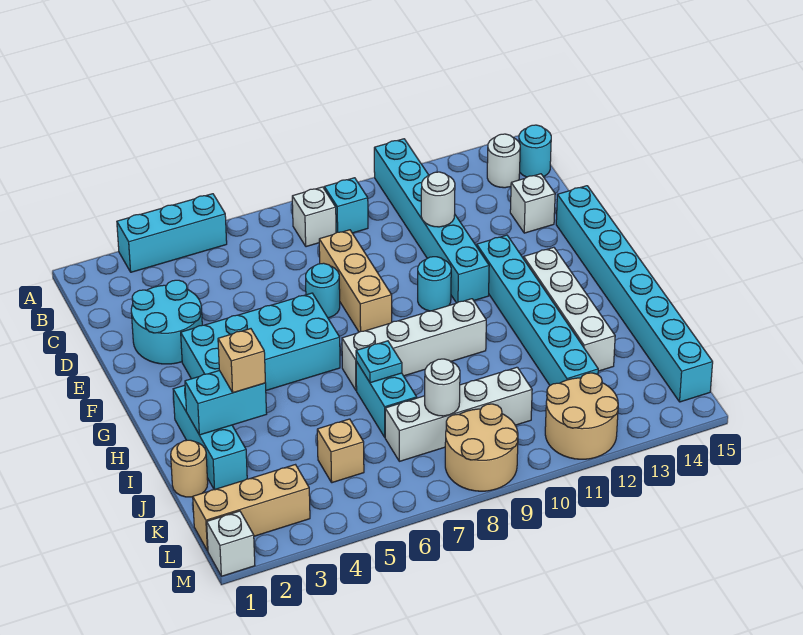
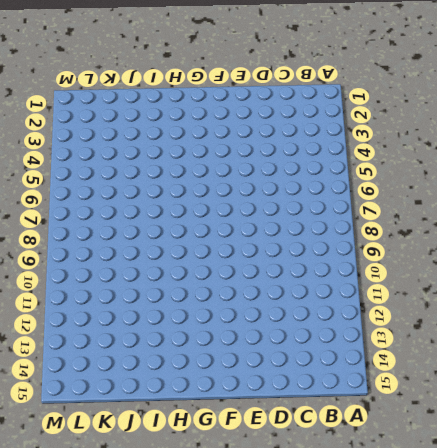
none -> cyan 1x3 brick [117,194,227,272]
none -> cyan 1x6 brick [374,139,489,303]
none -> white 1x1 brick [292,187,336,247]
none -> cyan 1x1 brick [324,178,368,233]

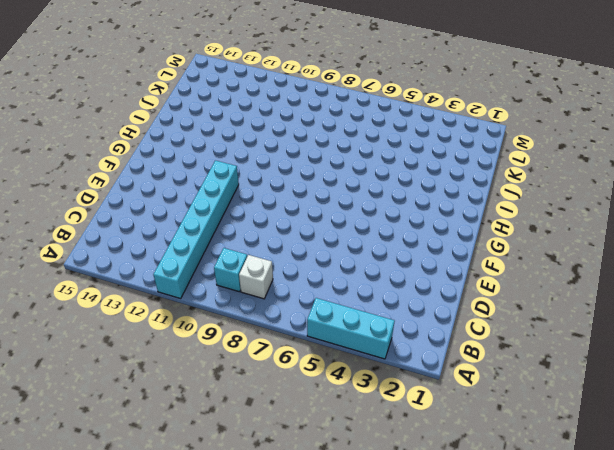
none -> white 1x1 round brick [487,134,520,188]
none -> cyan 1x1 round brick [519,125,551,177]
none -> cyan 2x2 round brick [131,280,202,364]
none -> tan 1x3 brick [319,230,392,332]

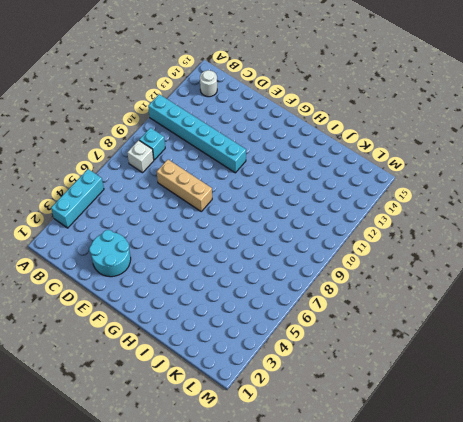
none -> cyan 1x1 round brick [519,125,551,177]
none -> white 1x1 brick [510,174,555,233]
none -> cyan 1x1 round brick [306,263,340,318]
none -> cyan 1x8 brick [556,186,713,402]

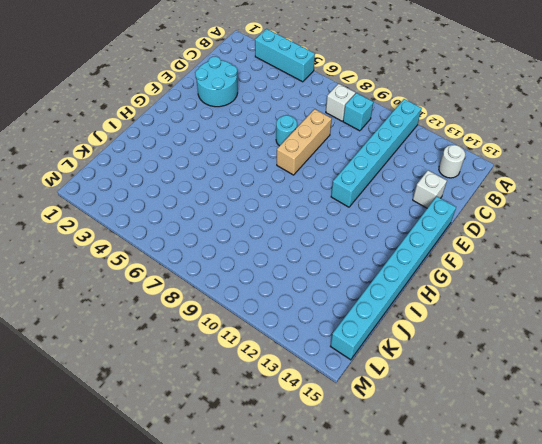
none -> cyan 1x1 round brick [519,125,551,177]
none -> cyan 2x4 brick [181,293,340,390]
none -> cyan 1x1 round brick [418,257,451,311]
none -> cyan 1x6 brick [477,235,598,385]

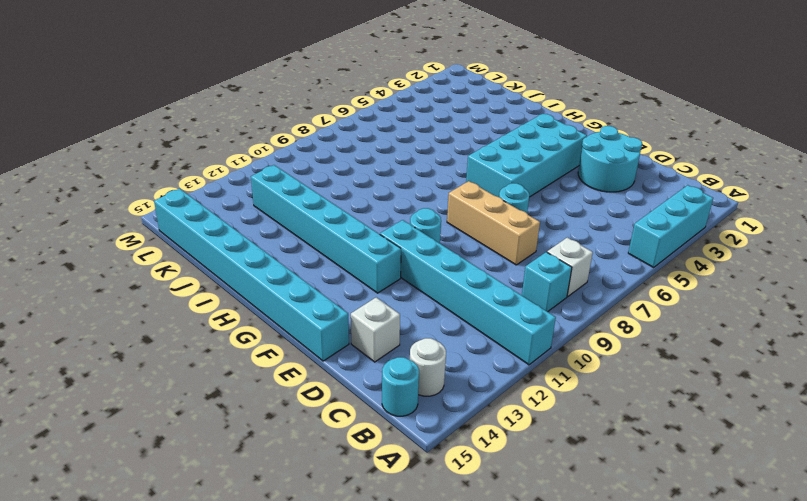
none -> white 1x4 brick [524,247,615,371]
none -> cyan 1x3 brick [173,385,247,490]
none -> white 1x4 brick [342,299,486,390]
none -> cyan 1x2 brick [356,362,417,437]

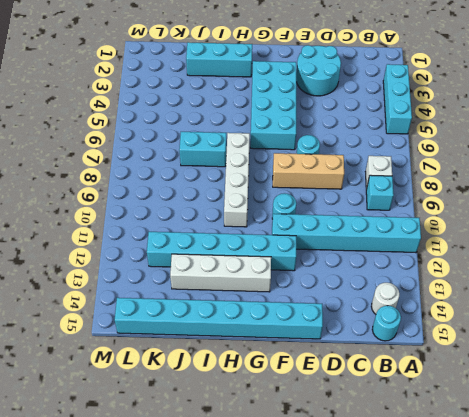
none -> white 1x1 brick [510,174,555,233]
none -> tan 1x1 round brick [171,440,208,497]
none -> tan 1x1 brick [317,419,364,483]
none -> white 1x4 brick [385,367,532,461]

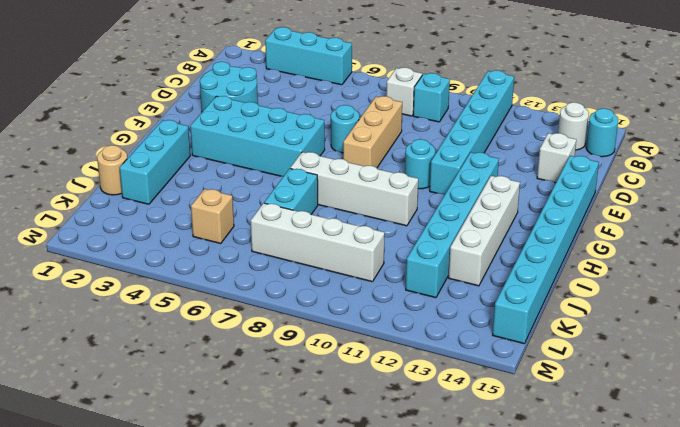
none -> tan 1x3 brick [193,465,310,551]
none -> tan 2x2 round brick [445,404,518,491]
none -> tan 2x2 round brick [545,373,618,459]
none -> white 1x1 brick [207,511,255,576]

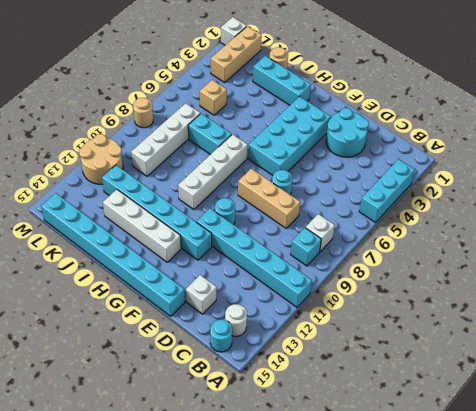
tan 1x1 round brick [133,98,153,128] -> tan 2x2 round brick [445,404,518,491]
none -> white 1x1 round brick [421,172,455,227]
none -> cyan 1x2 brick [185,371,267,435]
none -> cyan 1x1 plate [356,341,402,383]
none -> white 1x1 round brick [425,359,460,416]

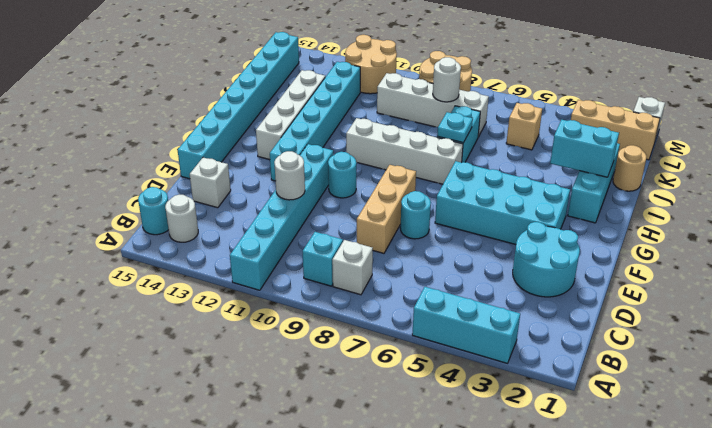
none -> tan 1x1 brick [218,329,265,393]

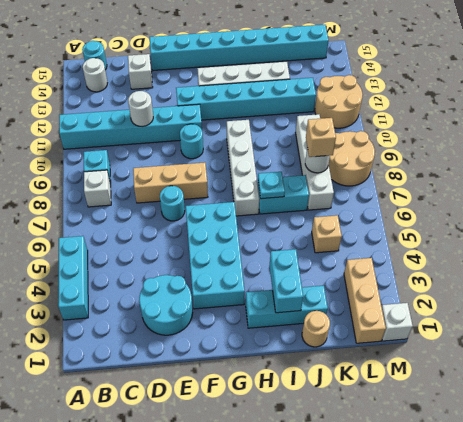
tan 1x1 brick [306,118,336,157] -> tan 1x1 brick moved to [218,329,265,393]

